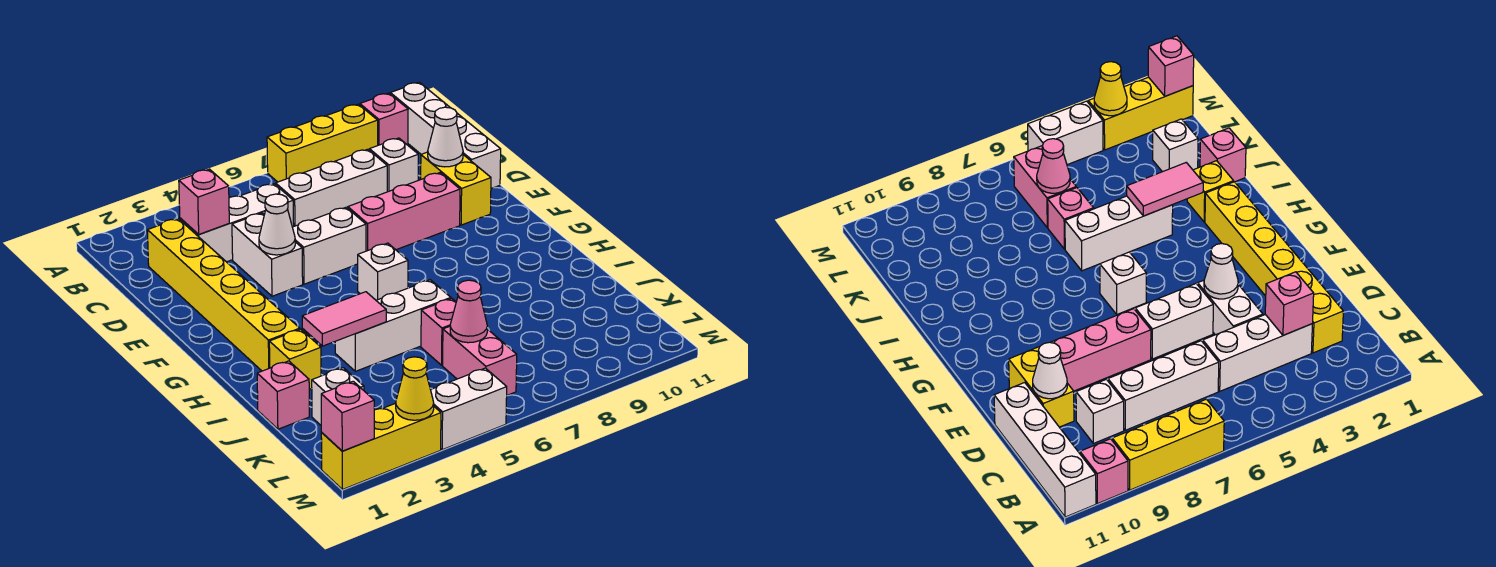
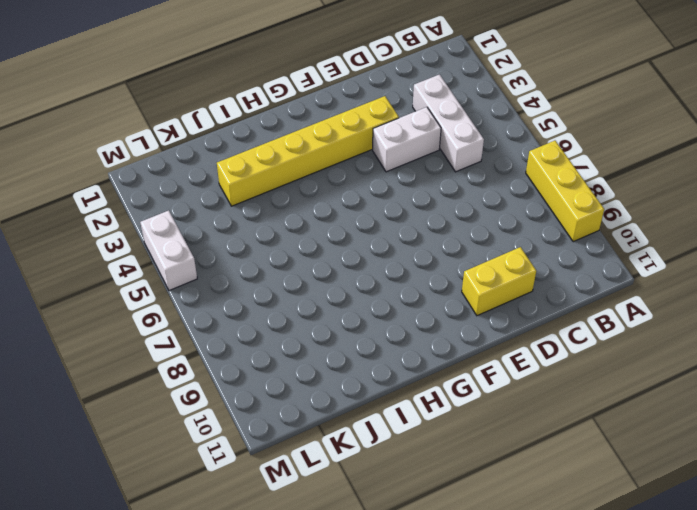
yellow 1x6 brick [217,96,399,206] -> yellow 1x6 brick moved to [147,219,300,371]
none -> pink 1x1 brick [360,93,408,145]
none -> white 1x4 brick [390,82,501,188]
none -> white 1x3 brick [276,149,387,226]

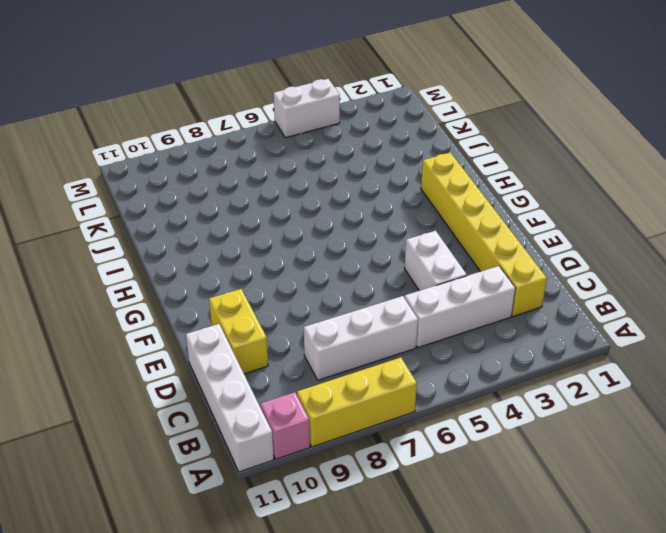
none -> white 1x1 brick [369,138,418,192]
none -> white 1x2 brick [292,207,366,284]
none -> pink 1x3 brick [348,173,460,251]

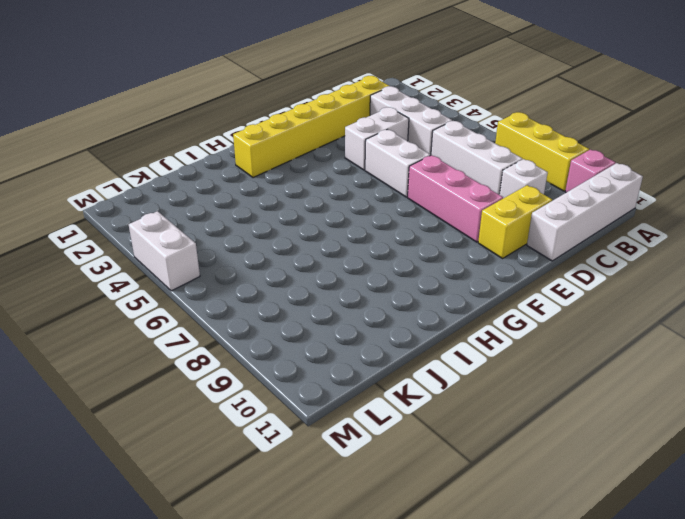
none -> white 1x1 brick [358,243,408,300]
none -> yellow 1x1 brick [269,329,321,389]
none -> white 1x3 brick [335,280,451,371]

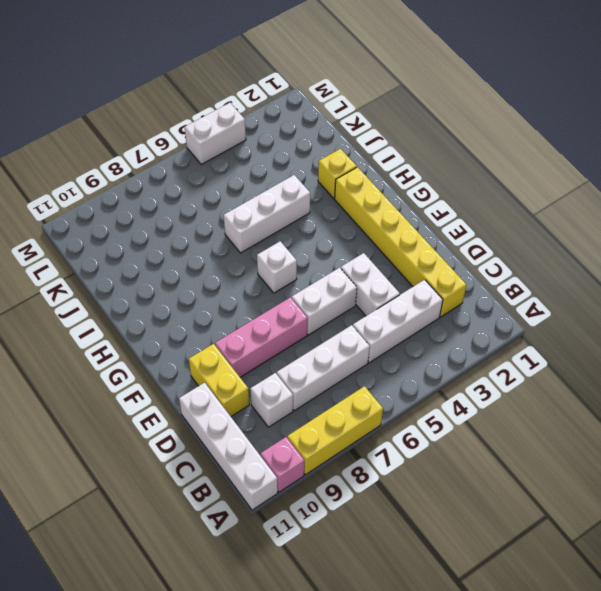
none -> pink 1x1 brick [257,361,309,429]
none -> pink 1x1 brick [421,298,456,365]
none -> white 1x1 brick [312,368,364,425]

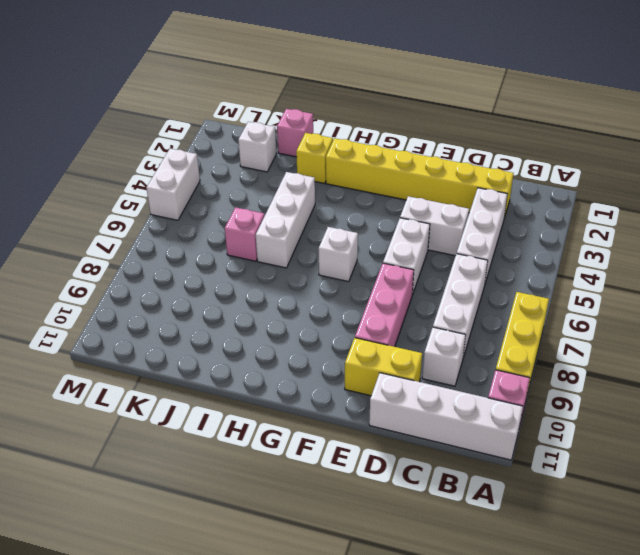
none -> pink 1x2 brick [443,326,517,395]
none -> yellow 1x3 brick [321,403,441,490]
none -> pink 1x1 brick [179,169,229,234]

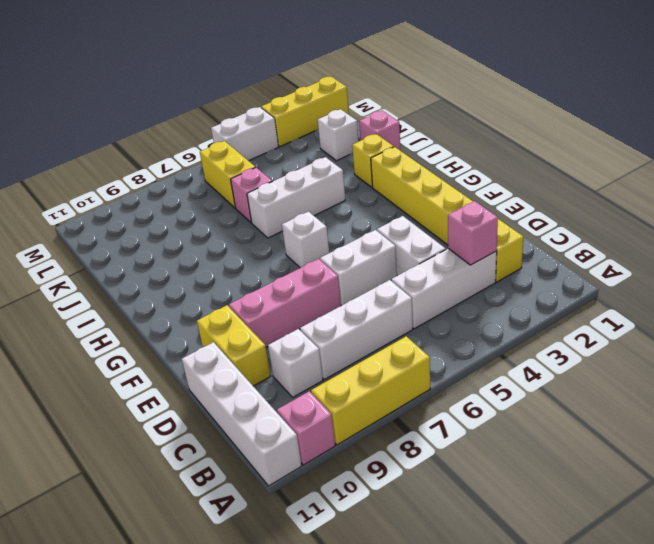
yellow 1x2 brick [200,141,255,208] -> pink 1x2 brick [443,326,517,395]
none -> white 1x1 cone [428,107,463,167]
none -> white 1x1 cone [259,194,295,255]
none -> pink 1x2 tile [302,292,386,346]

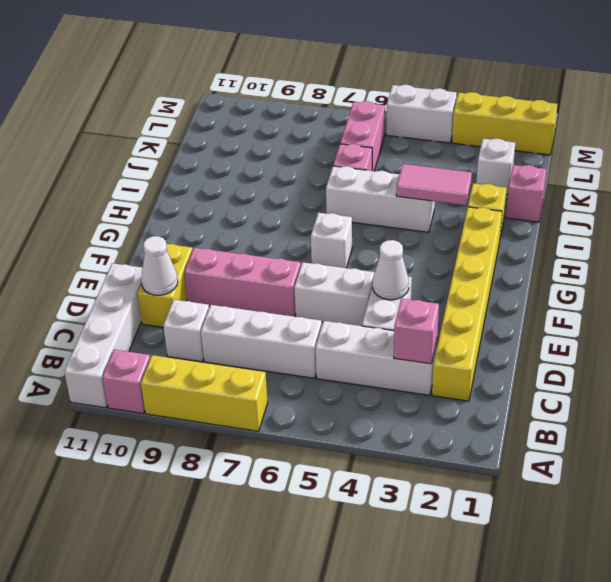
none -> pink 1x1 cone [450,280,487,343]
none -> pink 1x1 brick [321,381,374,451]
none -> yellow 1x1 cone [396,357,434,420]

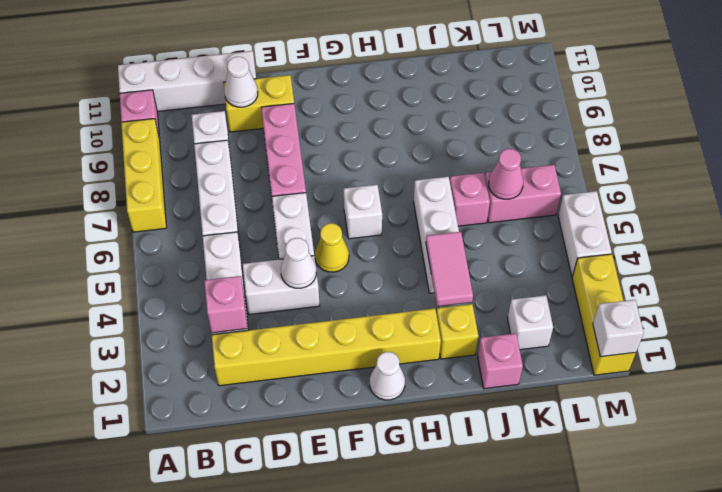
yellow 1x1 cone [315,223,349,272] -> yellow 1x1 cone moved to [396,357,434,420]
white 1x1 cone [370,352,405,400] -> none
white 1x1 brick [593,300,644,357] -> pink 1x1 brick [321,381,374,451]

